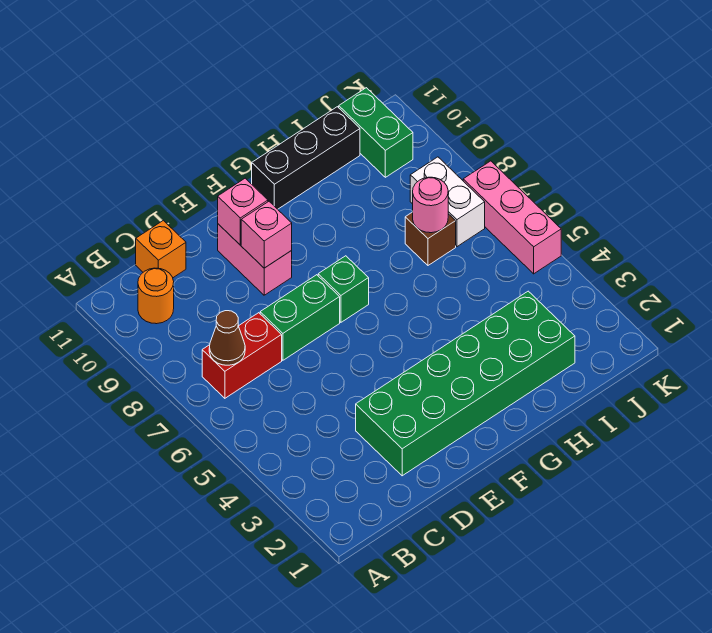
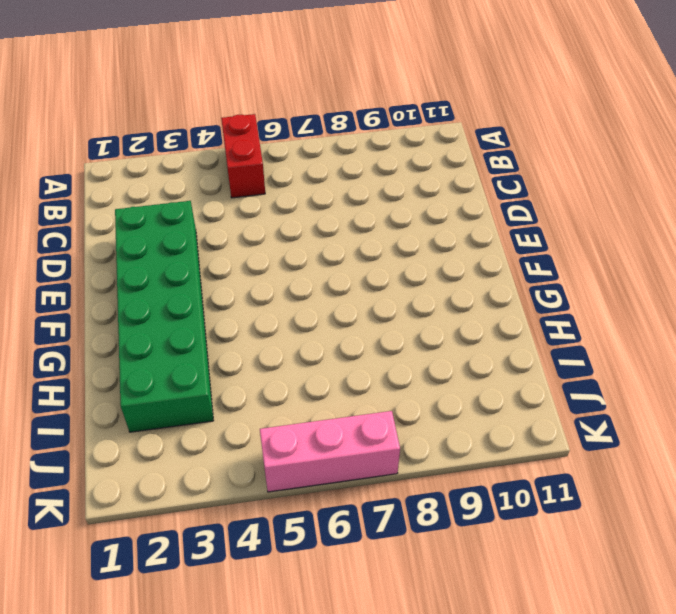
red 1x2 brick [221,114,265,198] -> red 1x2 brick moved to [202,313,282,398]
none -> orange 1x1 round brick [138,268,174,324]
none -> orange 1x1 brick [136,220,186,278]
none -> green 1x2 brick [260,275,340,360]

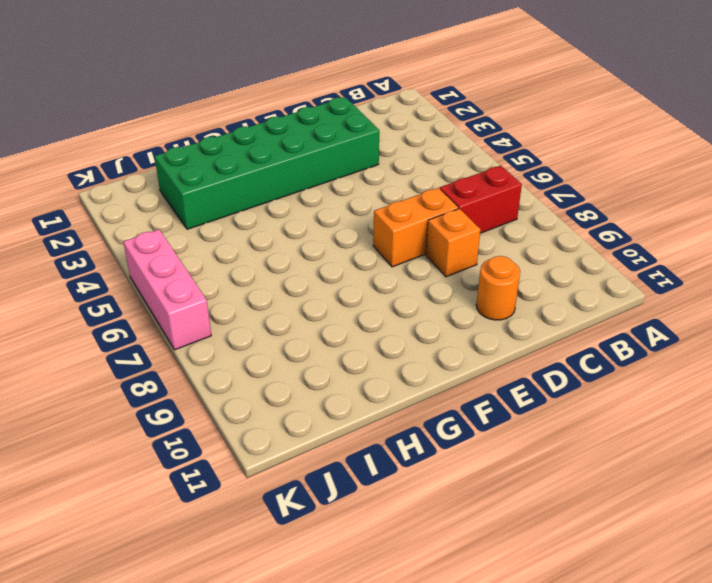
orange 1x2 brick [373,188,458,267] -> green 1x2 brick [260,275,340,360]
orange 1x1 brick [426,209,481,277] -> orange 1x1 brick moved to [136,220,186,278]
orange 1x1 round brick [476,256,520,320] -> orange 1x1 round brick moved to [138,268,174,324]
none -> pink 1x2 brick [218,224,292,295]
none -> green 1x1 brick [318,256,369,322]
none -> black 1x3 brick [252,107,360,209]

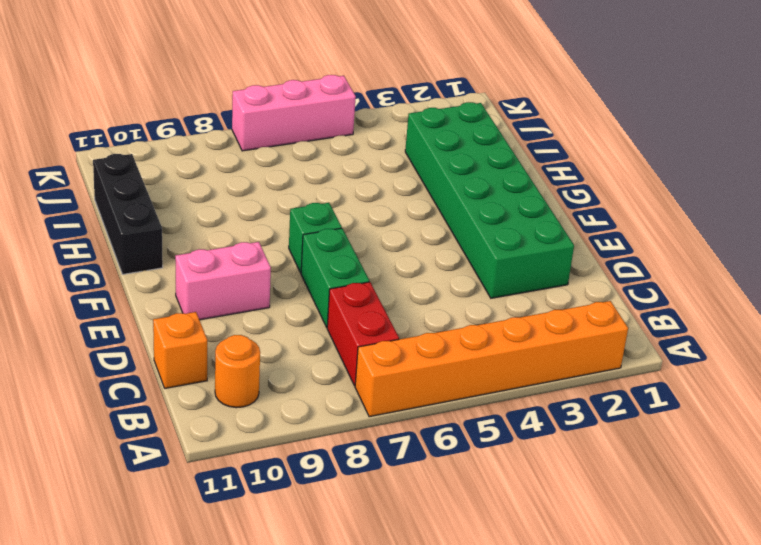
orange 1x6 brick [355,301,628,417] -> none
none -> brown 1x1 brick [405,212,456,265]
none -> white 1x2 brick [410,157,485,247]
none -> green 1x2 brick [339,88,413,177]

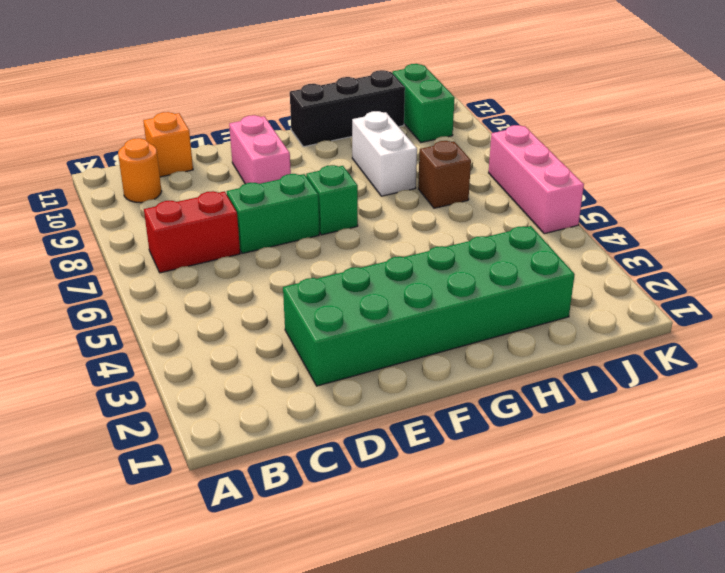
white 1x2 brick [352,111,417,196] -> white 1x2 brick moved to [410,157,485,247]
none -> brown 1x1 cone [209,311,245,365]
none -> pink 1x1 brick [241,202,292,268]
none -> pink 1x1 brick [218,178,268,245]

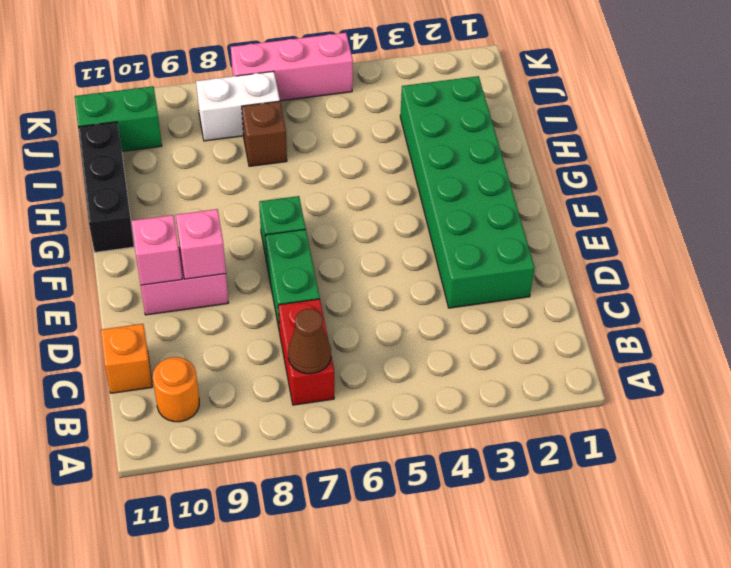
none -> pink 1x1 round brick [413,177,448,233]

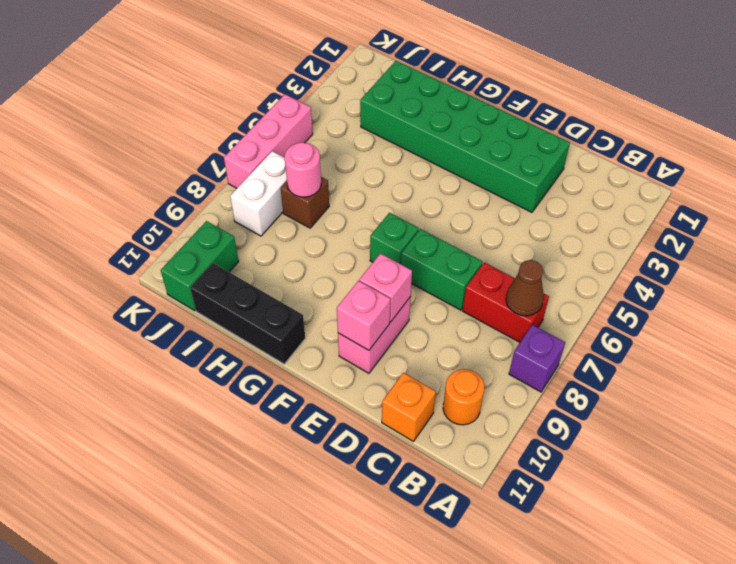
purple 1x1 brick [509,325,565,392] -> none

